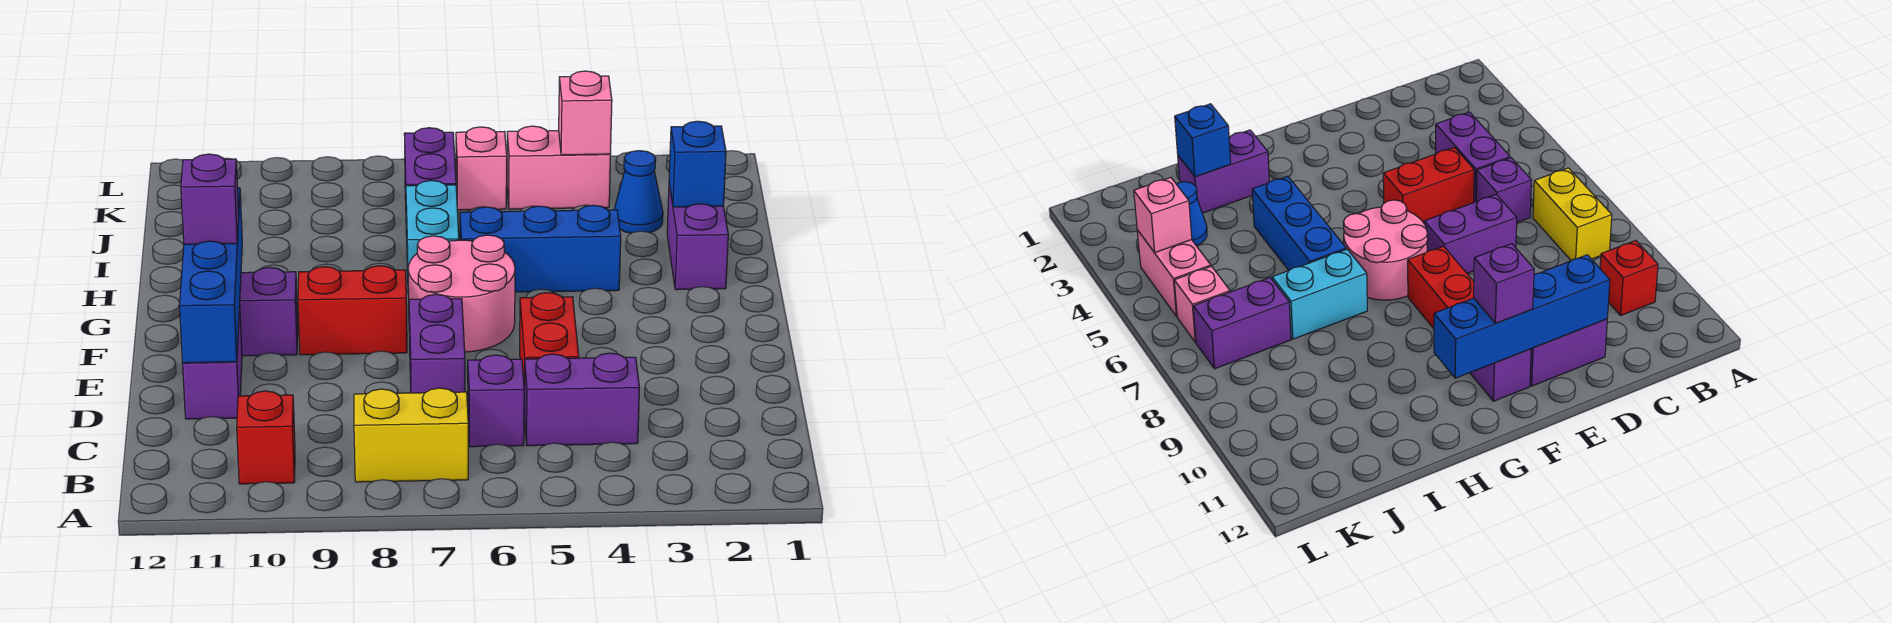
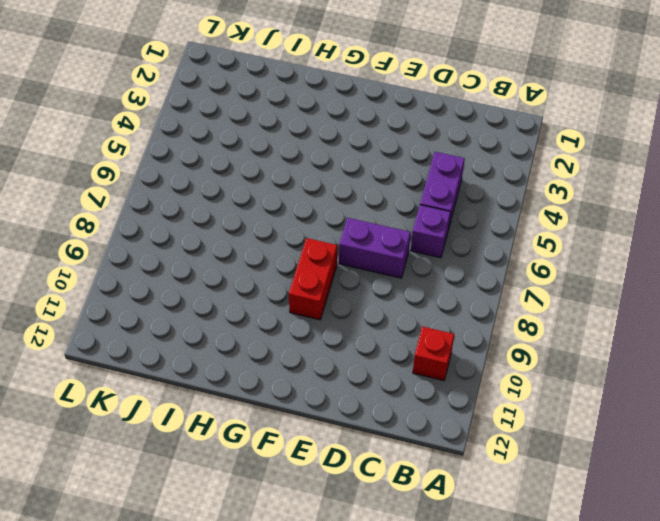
none -> yellow 1x2 brick [354,388,468,482]
none -> red 1x2 brick [520,293,579,385]
none -> purple 1x2 brick [183,306,242,419]

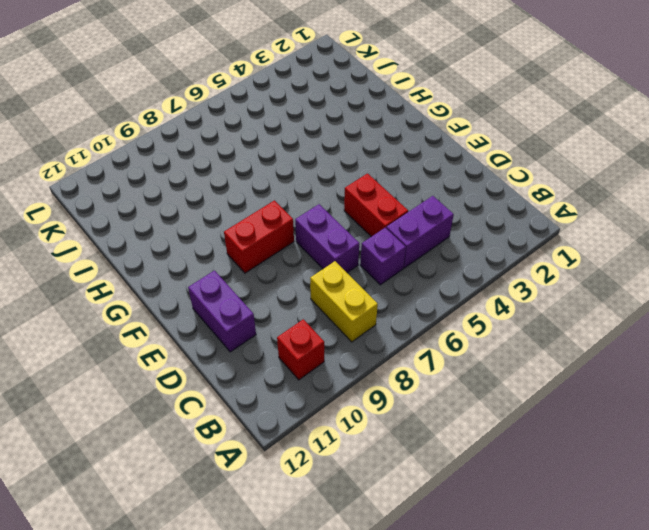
yellow 1x2 brick [310,261,378,342] -> yellow 1x2 brick turned to [354,388,468,482]
none -> pink 2x2 round brick [408,235,515,352]
none -> purple 1x2 brick [240,267,298,356]
none -> purple 1x2 brick [667,184,728,290]

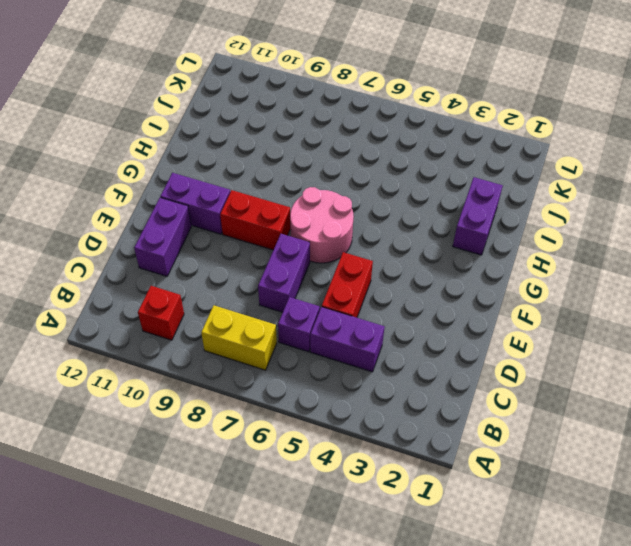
none -> blue 1x3 brick [460,205,621,292]
none -> cyan 1x2 brick [406,181,459,294]
none -> blue 1x1 cone [614,151,663,233]

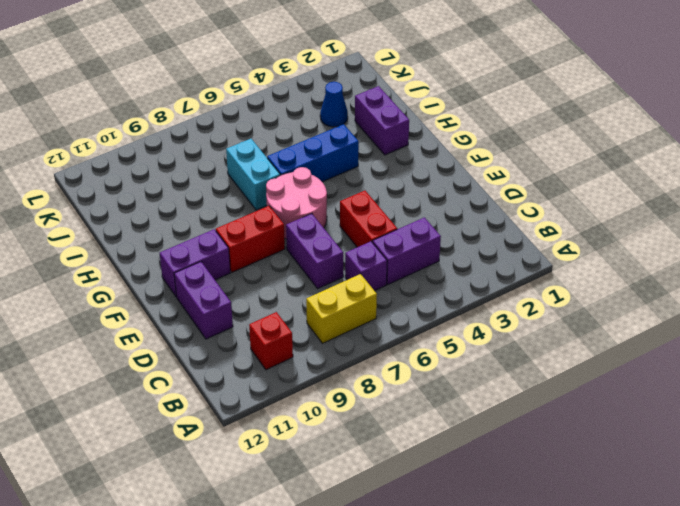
none -> purple 1x2 brick [404,128,456,236]
none -> pink 1x2 brick [507,126,611,209]
none -> pink 1x1 brick [456,127,507,210]

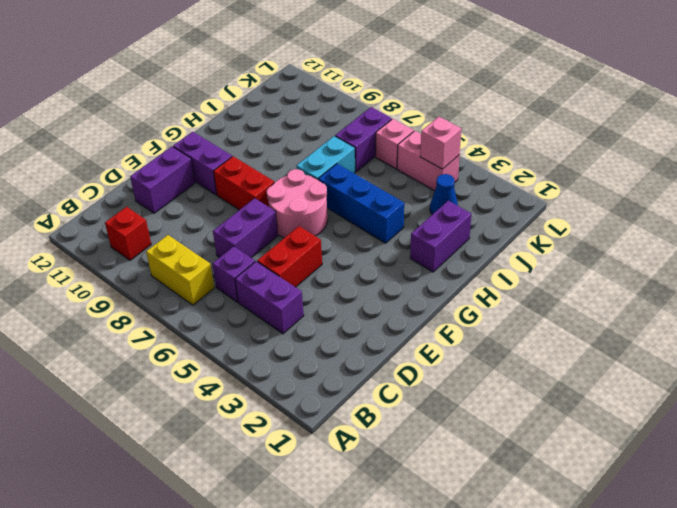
none -> blue 1x4 brick [179,188,242,363]
none -> blue 1x1 brick [669,121,726,207]
none -> purple 1x1 brick [181,154,239,244]

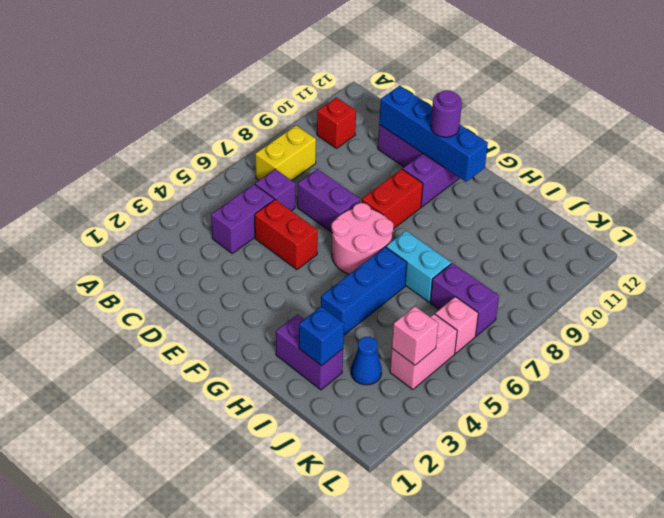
purple 1x1 round brick [431,90,462,137] -> purple 1x1 brick [181,154,239,244]

